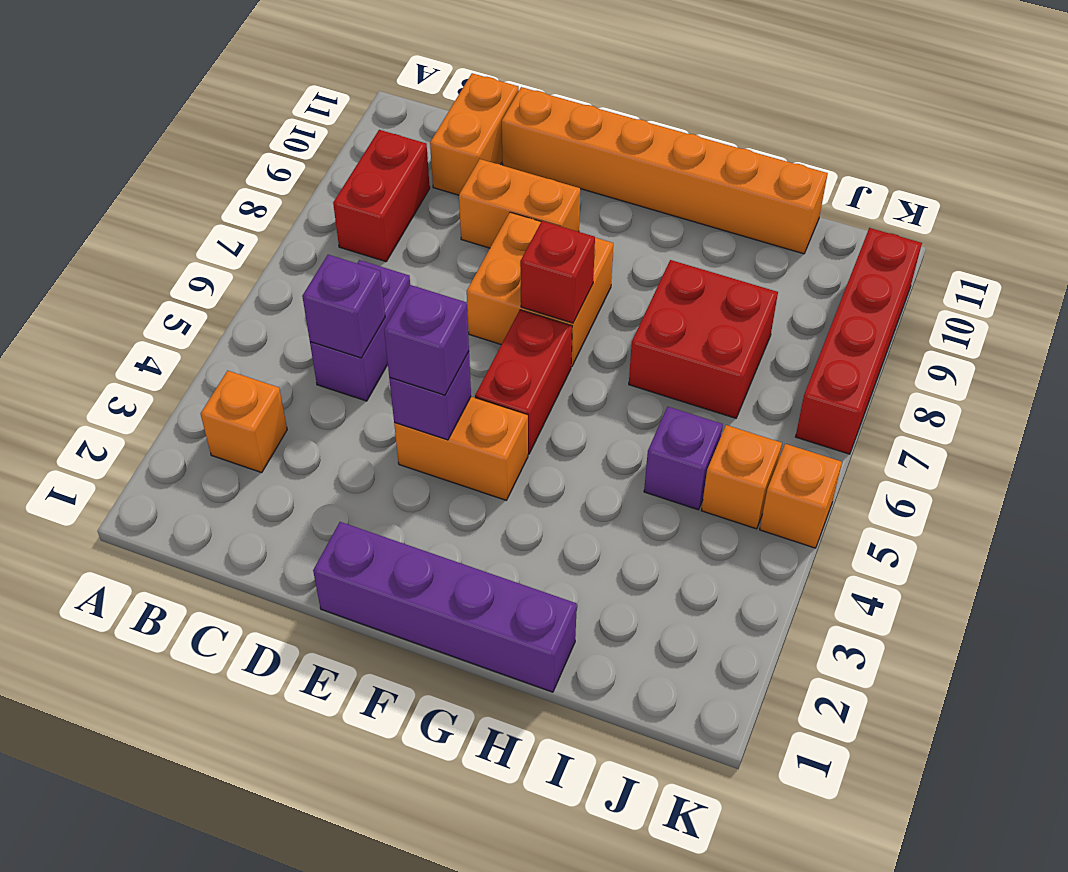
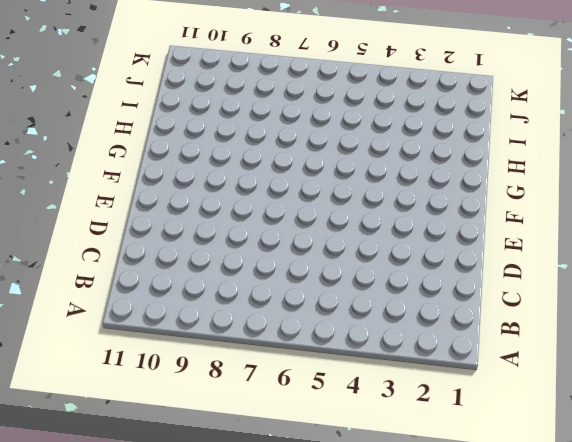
none -> orange 1x1 brick [201,371,287,473]
none -> red 1x2 brick [333,130,430,262]
none -> purple 1x2 brick [310,260,410,401]

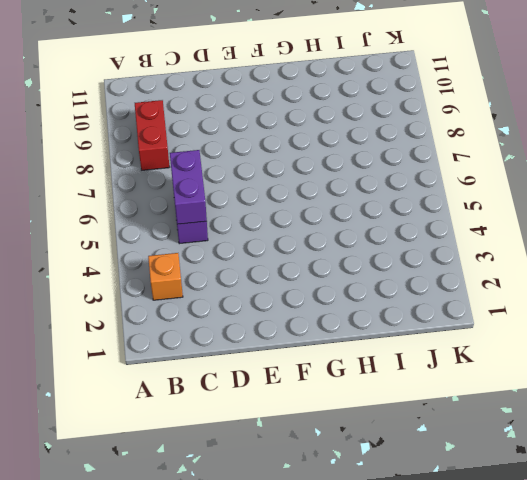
purple 1x2 brick [170,150,207,224] -> purple 1x1 brick [302,255,385,358]
none -> orange 1x2 brick [430,73,519,195]
none -> orange 1x2 brick [459,159,580,248]
none -> orange 1x6 brick [502,87,828,254]

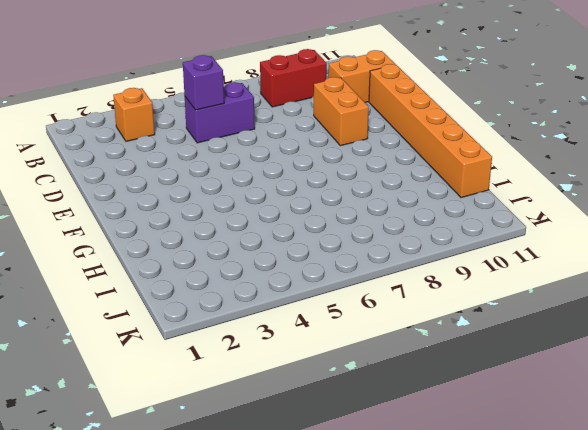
none -> purple 1x4 brick [313,522,577,692]
none -> orange 1x2 brick [394,397,528,500]
none -> orange 2x2 brick [467,212,613,367]

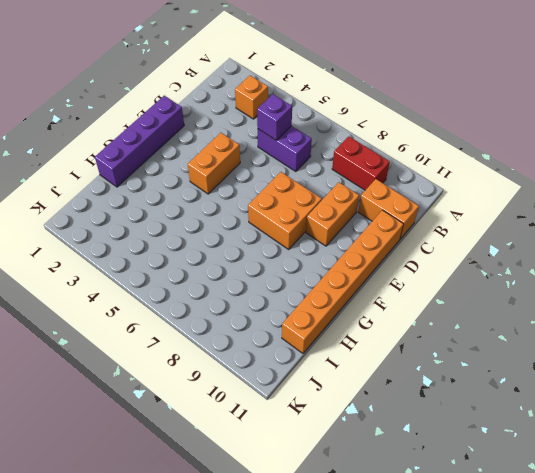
none -> red 1x2 brick [475,310,572,454]
none -> red 2x2 brick [629,260,778,418]
none -> purple 1x1 brick [644,407,723,510]

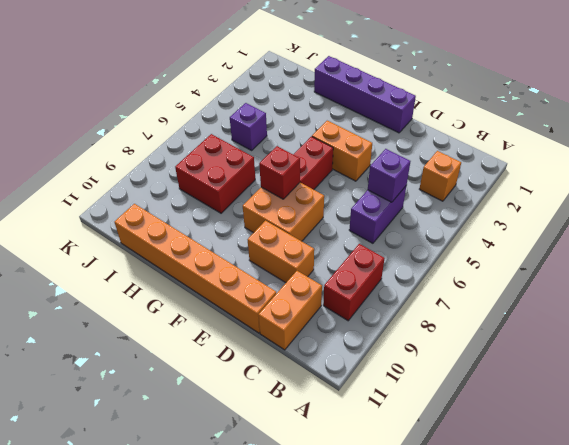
none -> orange 1x1 brick [701,425,782,529]
none -> orange 1x1 brick [760,444,842,548]
none -> red 1x4 brick [796,228,922,454]

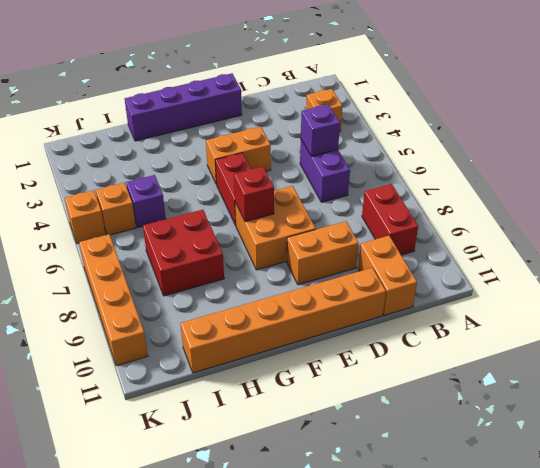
orange 1x4 brick [79,234,148,366] -> red 1x4 brick [796,228,922,454]
none -> purple 1x1 brick [389,352,471,440]
none -> purple 1x1 brick [384,285,469,395]

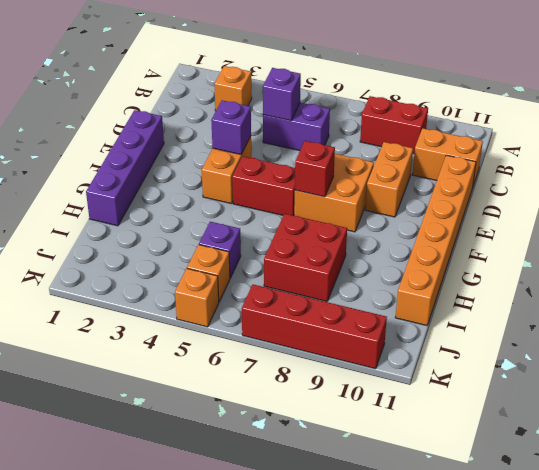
none -> purple 1x1 brick [384,285,469,395]

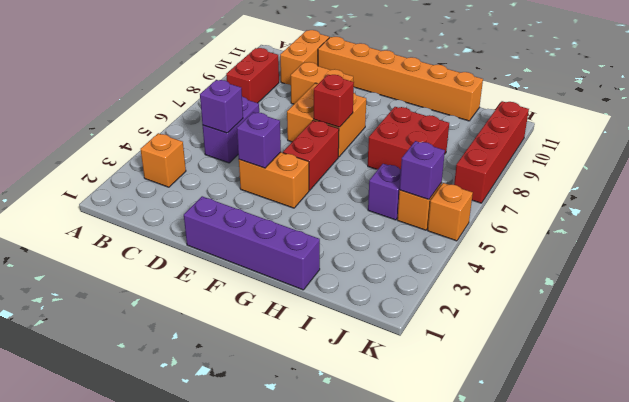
purple 1x1 brick [400,141,445,200] -> purple 1x1 brick moved to [384,285,469,395]

